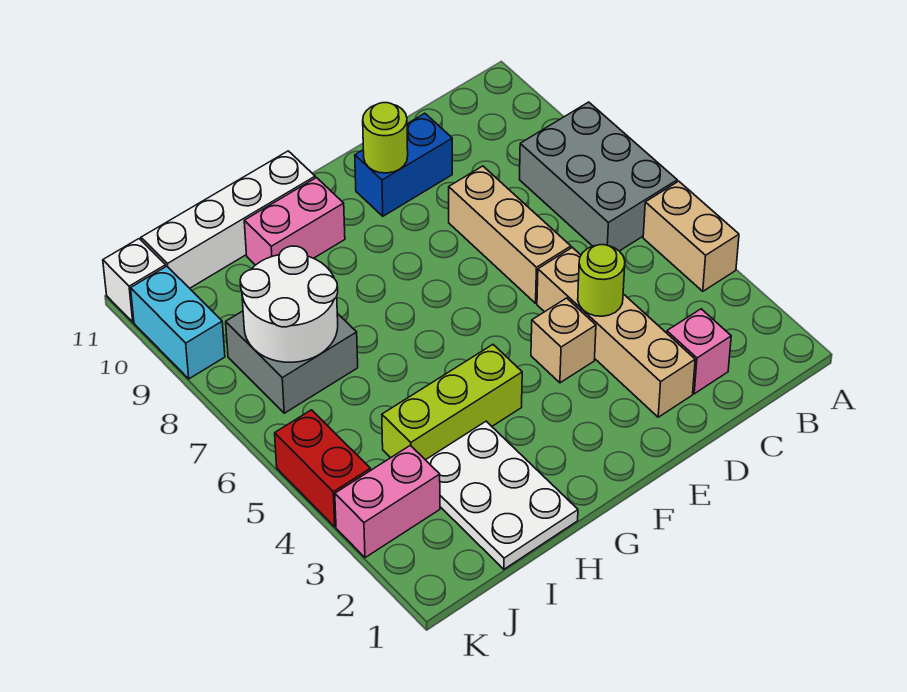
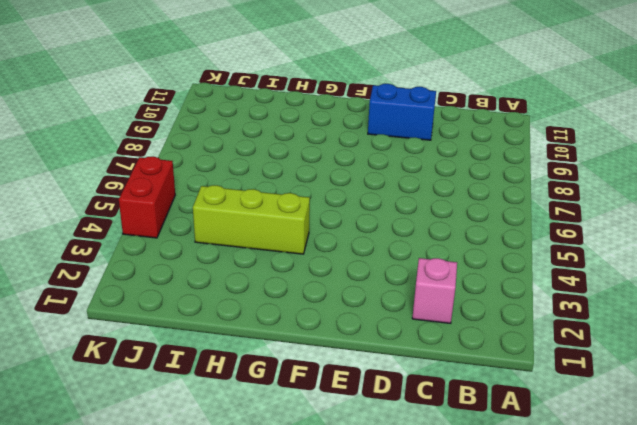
none -> tan 1x2 brick [643,181,739,291]
none -> grey 2x3 brick [520,102,677,251]
none -> tan 1x4 brick [537,247,695,417]

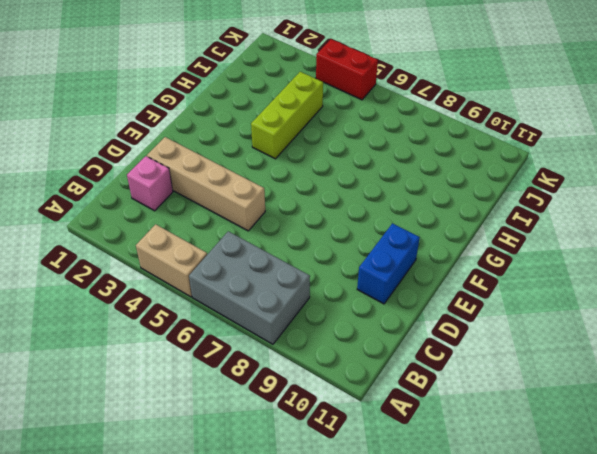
none -> tan 1x3 brick [449,166,571,303]
none -> tan 1x1 brick [531,298,596,383]
none -> pink 1x2 brick [244,178,345,265]

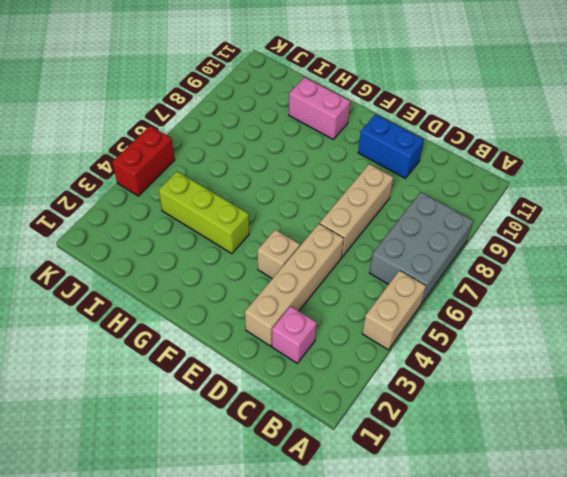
none -> white 1x4 brick [141,151,315,288]
none -> white 2x3 plate [426,421,578,569]
none -> grey 2x2 brick [226,311,358,413]

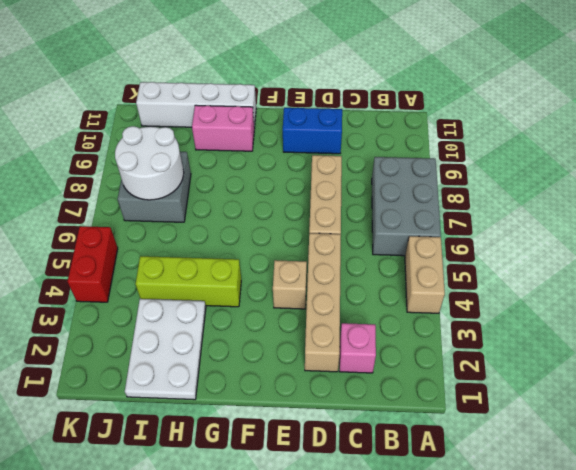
none -> pink 1x2 brick [335,445,440,558]
none -> cyan 1x2 brick [131,266,225,379]
none -> white 1x1 brick [103,239,166,322]

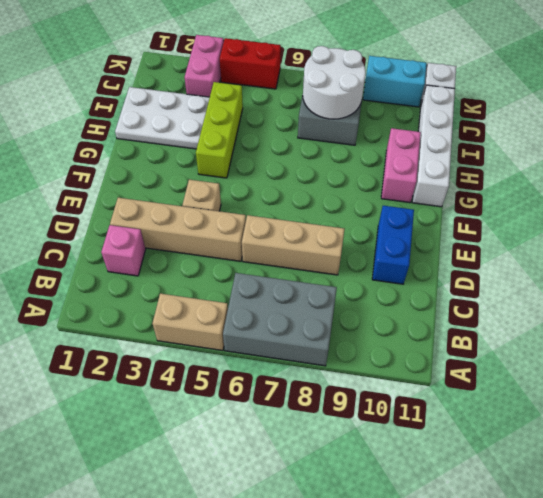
none -> lime 1x1 round brick [578,245,625,316]
none -> lime 1x1 round brick [363,103,408,173]

